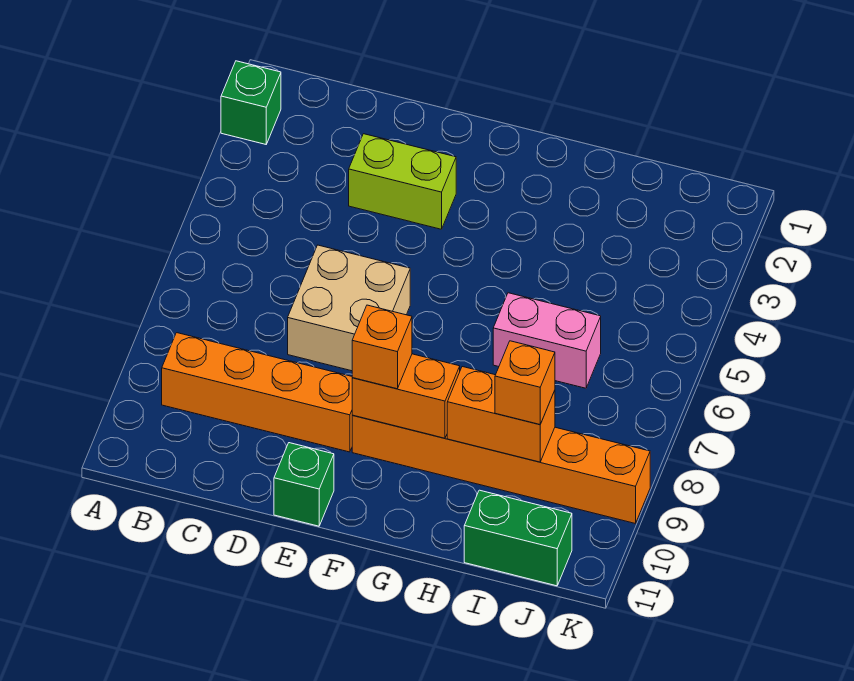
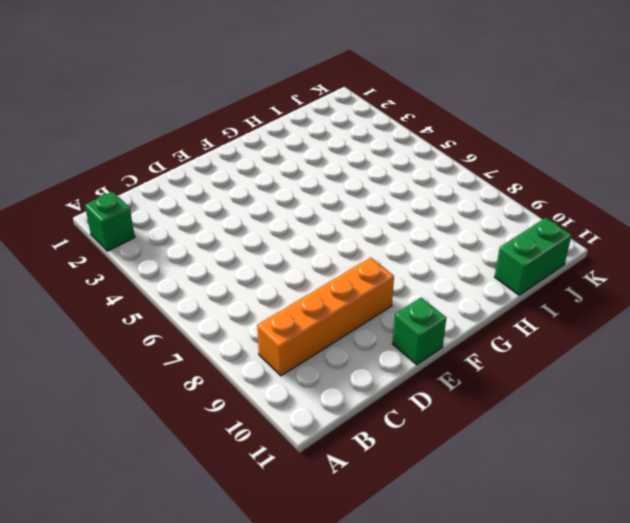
none -> lime 1x2 brick [349,134,456,229]
none -> tan 2x2 brick [288,245,410,371]
none -> orange 1x6 brick [352,415,650,524]

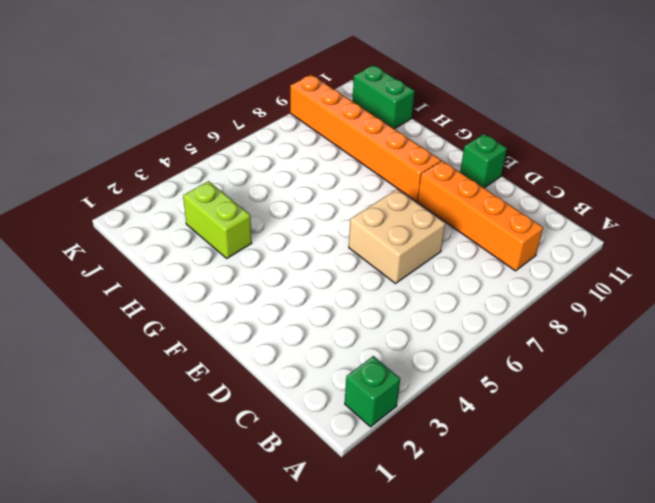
lime 1x2 brick [183,181,252,258] -> lime 1x2 brick moved to [349,134,456,229]
none -> pink 1x2 brick [493,293,601,388]
none -> orange 1x2 brick [352,354,460,438]
none -> orange 1x2 brick [447,367,555,462]

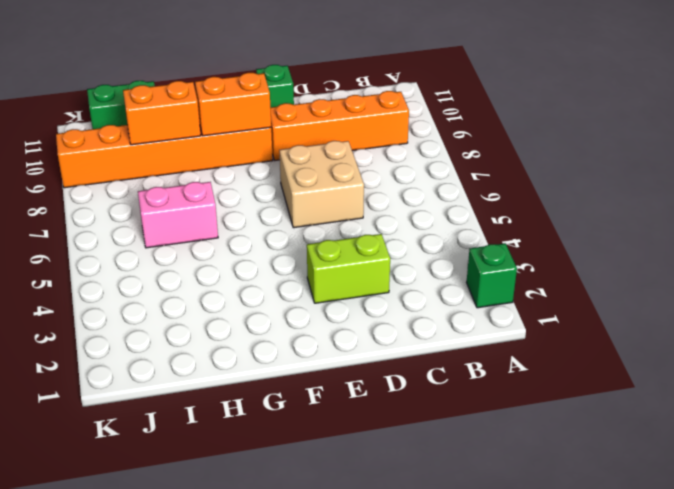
none -> orange 1x1 brick [352,305,412,389]
none -> orange 1x1 brick [495,341,555,425]

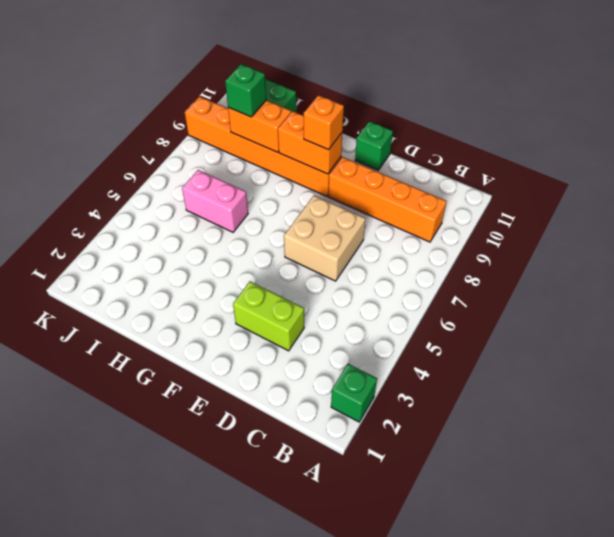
green 1x1 brick [225,64,266,117] -> orange 1x1 brick [495,341,555,425]

